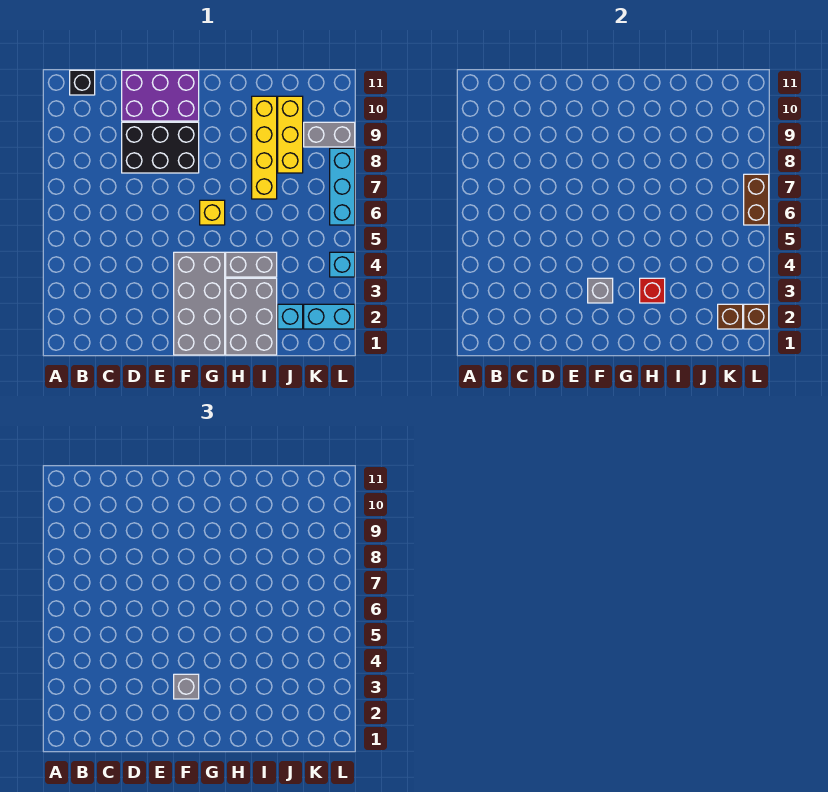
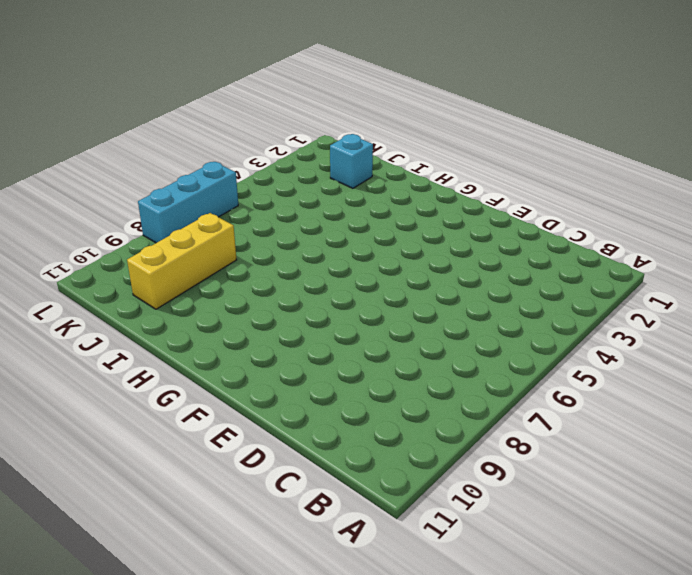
none -> black 1x1 brick [70,70,95,95]
none -> black 2x3 brick [122,122,199,173]
none -> purple 2x3 brick [122,70,199,121]

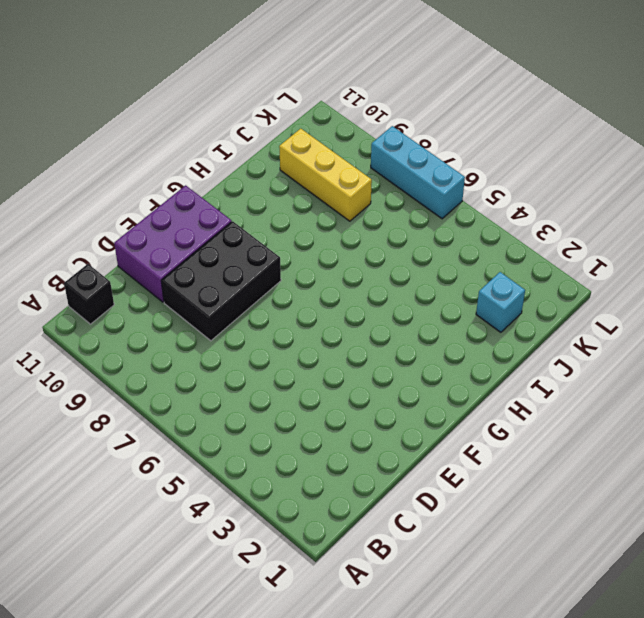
none -> grey 2x4 brick [174,252,225,355]
none -> yellow 1x1 brick [200,200,225,225]
none -> grey 2x3 brick [226,278,277,355]

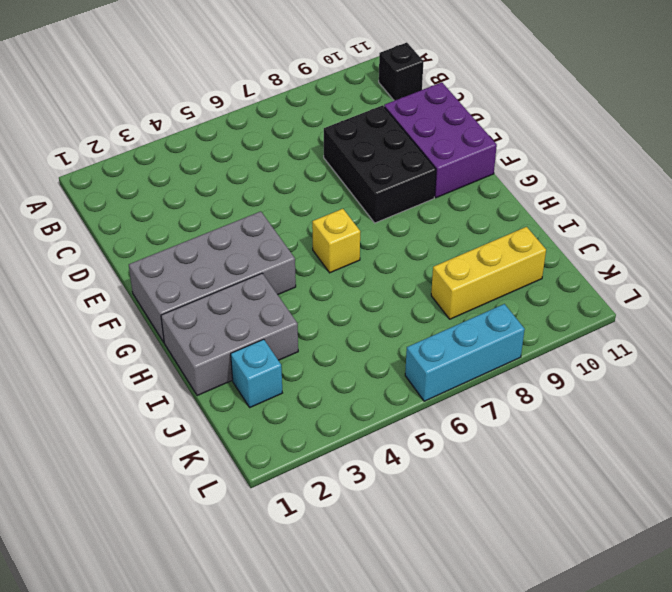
none -> grey 1x2 brick [226,252,277,277]
none -> yellow 1x4 brick [252,96,277,199]
none -> cyan 1x2 brick [304,304,355,329]

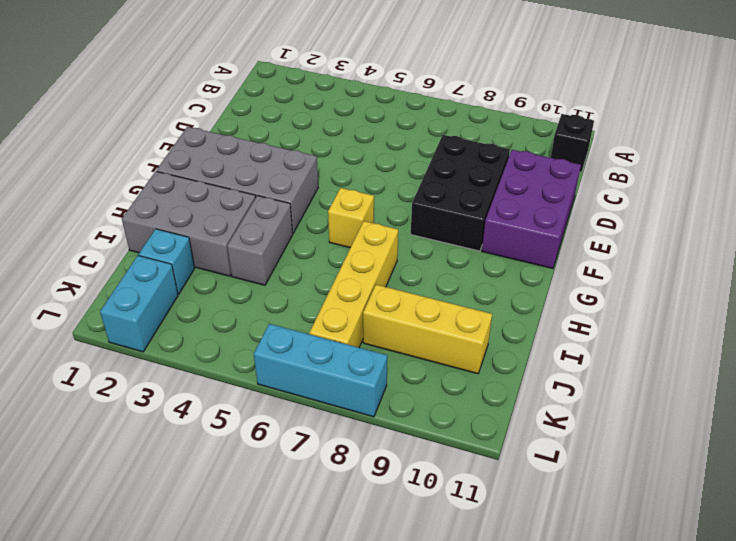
yellow 1x4 brick [309,221,398,347] -> yellow 1x4 brick turned to [252,96,277,199]
none -> grey 1x2 brick [304,122,355,147]
none -> cyan 1x1 brick [330,252,355,277]
none -> grey 1x1 brick [588,278,613,303]

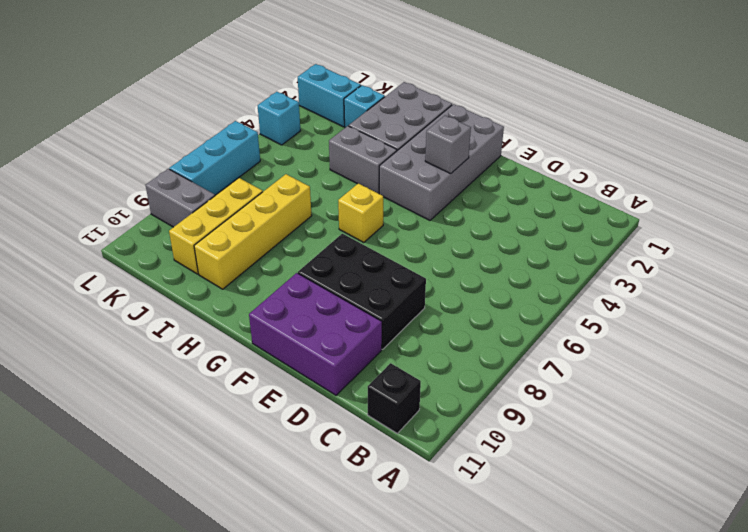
none -> red 1x1 brick [640,278,665,303]
none -> brown 1x1 brick [718,304,743,329]
none -> brown 1x1 brick [744,304,769,329]

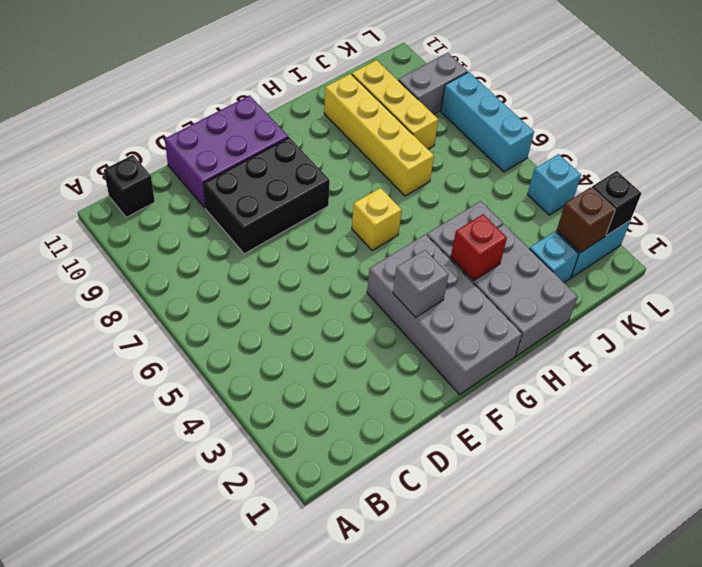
black 1x1 brick [592,171,641,236] -> brown 1x1 brick [744,304,769,329]
none -> brown 1x2 brick [744,174,769,225]
none -> grey 1x1 brick [174,674,199,699]

